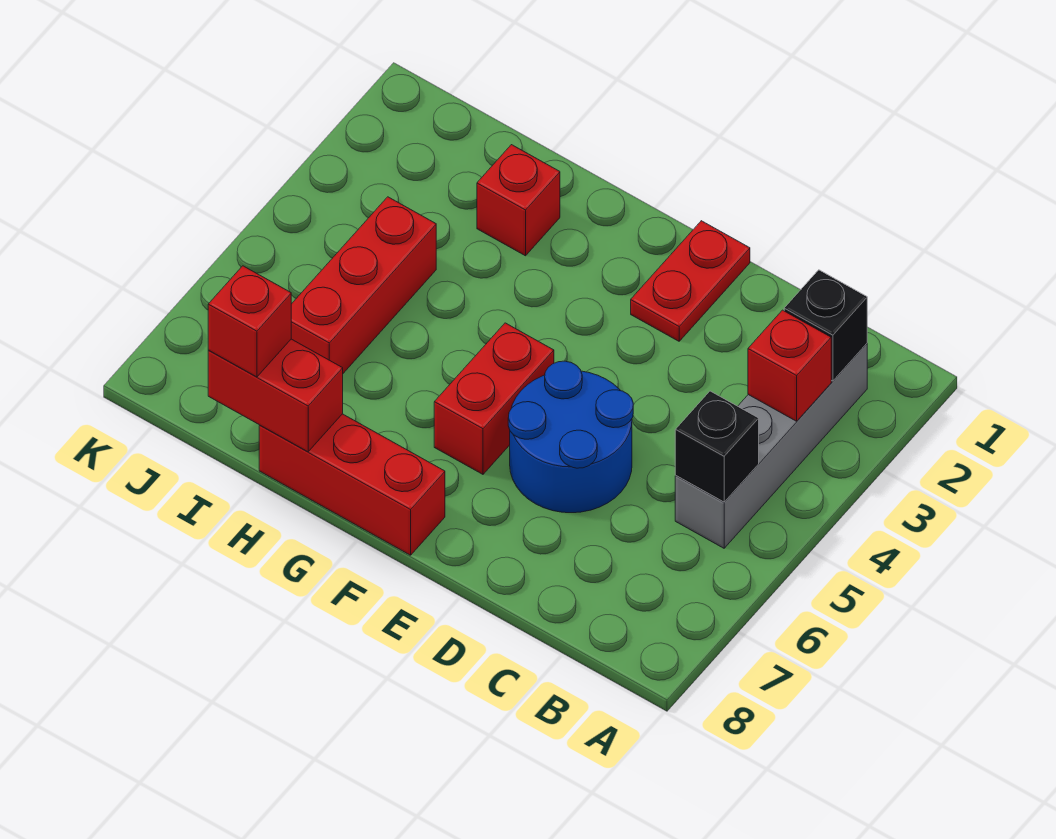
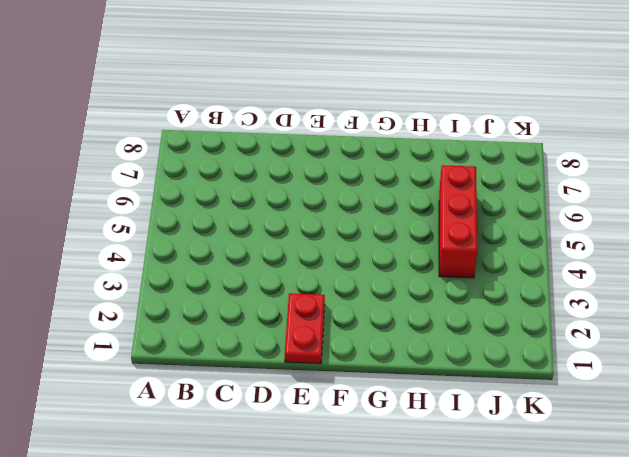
none -> grey 1x4 brick [675,344,867,548]
none -> blue 2x2 round brick [508,361,633,513]
none -> red 1x2 brick [434,323,554,474]

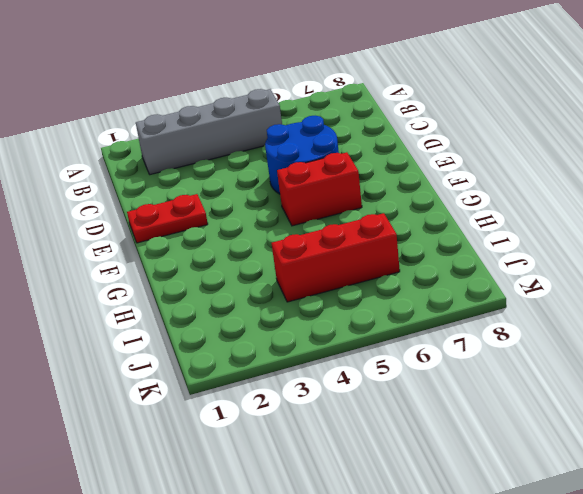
none -> red 1x3 brick [259,414,445,555]
none -> red 1x1 brick [477,145,560,256]
none -> black 1x1 brick [784,270,867,381]

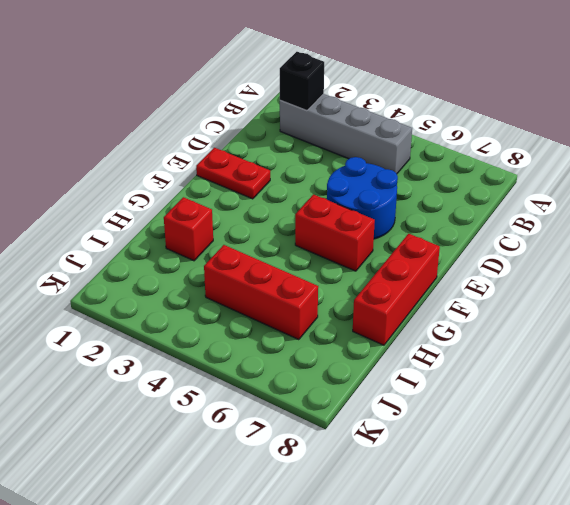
none -> red 1x1 brick [748,310,831,421]
none -> black 1x1 brick [675,391,759,502]
none -> red 1x2 brick [208,339,343,452]

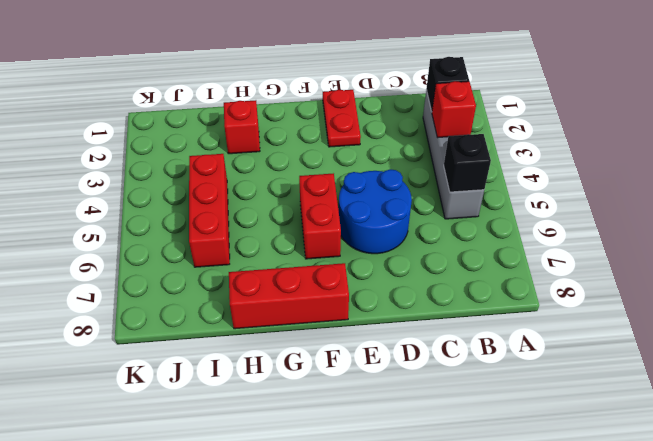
none -> red 1x2 brick [208,339,343,452]
none -> red 1x1 brick [208,266,291,377]

